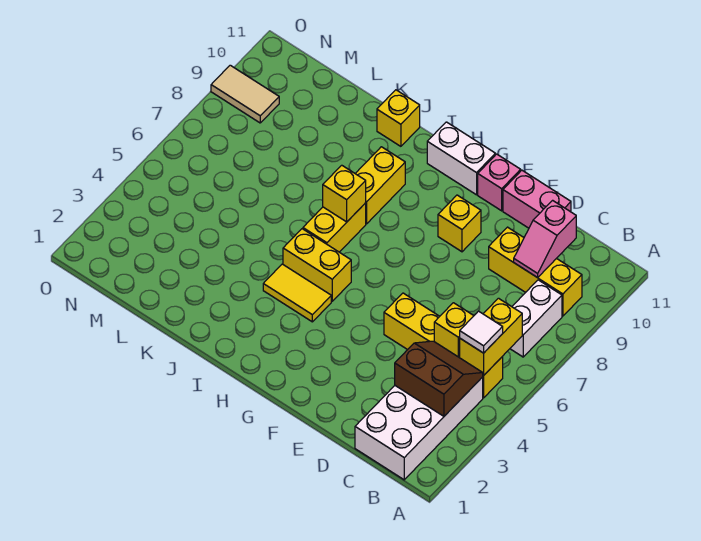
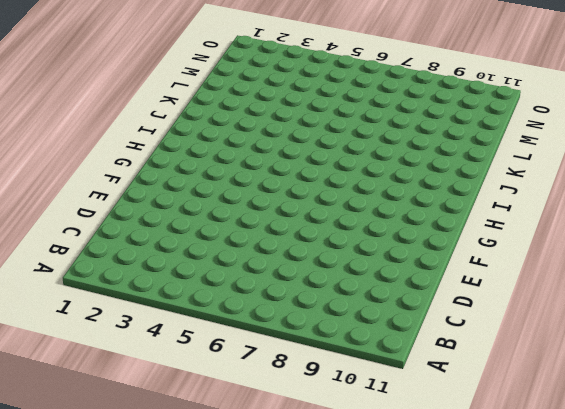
none -> white 2x4 brick [355,377,483,480]
none -> yellow 1x4 brick [384,293,503,398]
none -> white 1x2 brick [510,280,562,357]

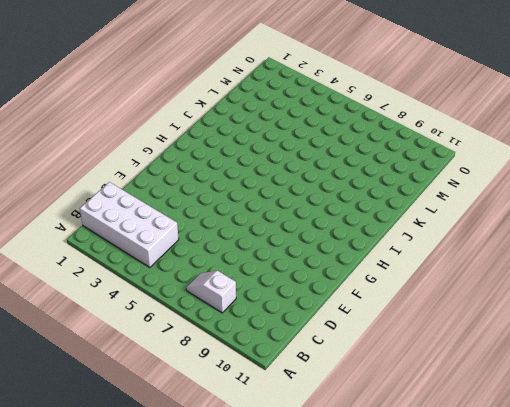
white 1x2 slope [186,271,236,313] -> white 1x2 brick [510,280,562,357]
none -> yellow 1x4 brick [384,293,503,398]
none -> yellow 1x3 brick [489,227,582,316]
none -> pink 1x2 brick [503,170,571,228]

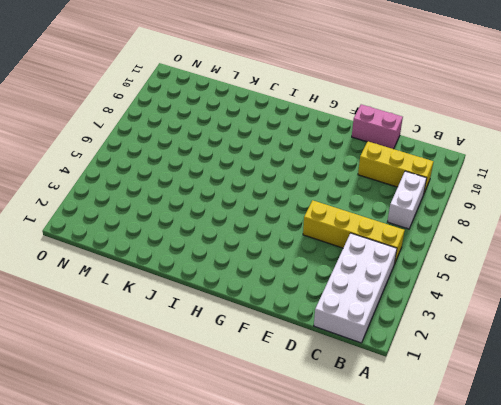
none -> yellow 1x1 brick [438,195,481,252]
none -> pink 1x1 brick [478,154,521,211]
none -> white 1x2 brick [427,122,495,195]

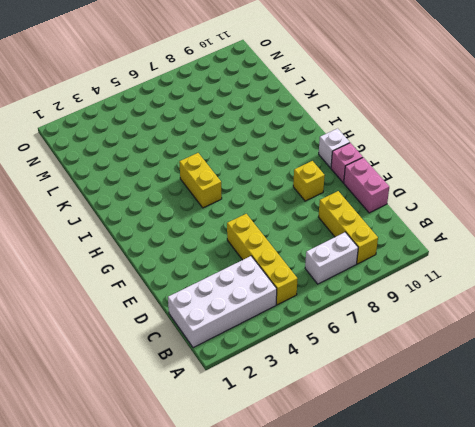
white 1x1 brick [319,128,350,168] -> white 1x2 brick [427,122,495,195]
none -> yellow 1x2 tile [263,264,331,322]
none -> yellow 1x2 brick [303,203,366,252]
none -> yellow 1x2 brick [355,147,405,224]

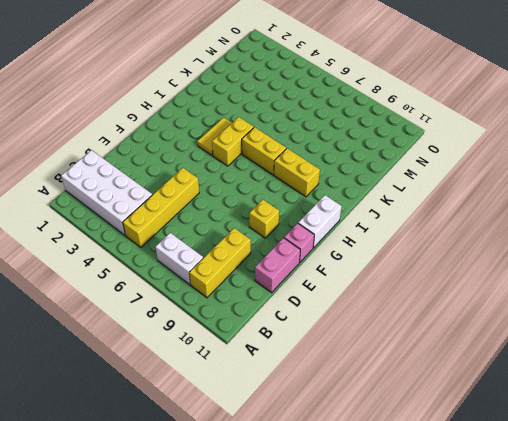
none -> yellow 1x1 brick [377,90,420,146]
none -> tan 1x2 tile [211,65,279,123]
none -> brown 2x2 slope [395,341,483,416]

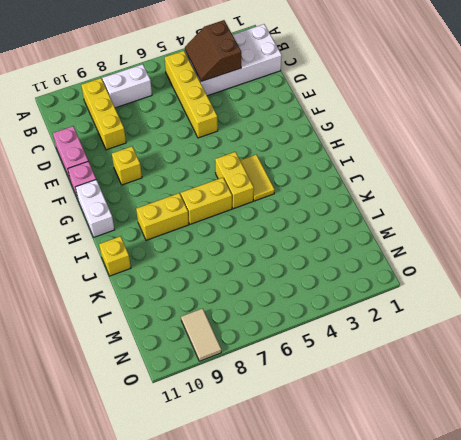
none -> yellow 1x2 brick [460,298,522,376]
none -> yellow 1x1 brick [434,303,474,358]
none -> pink 1x2 slope [514,200,576,278]

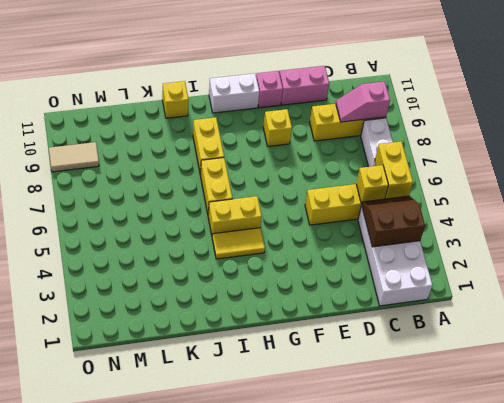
pink 1x2 slope [336,82,390,122] -> pink 1x2 slope turned to [514,200,576,278]
none -> yellow 1x1 brick [323,165,366,222]
none -> white 1x1 tile [460,311,503,353]

